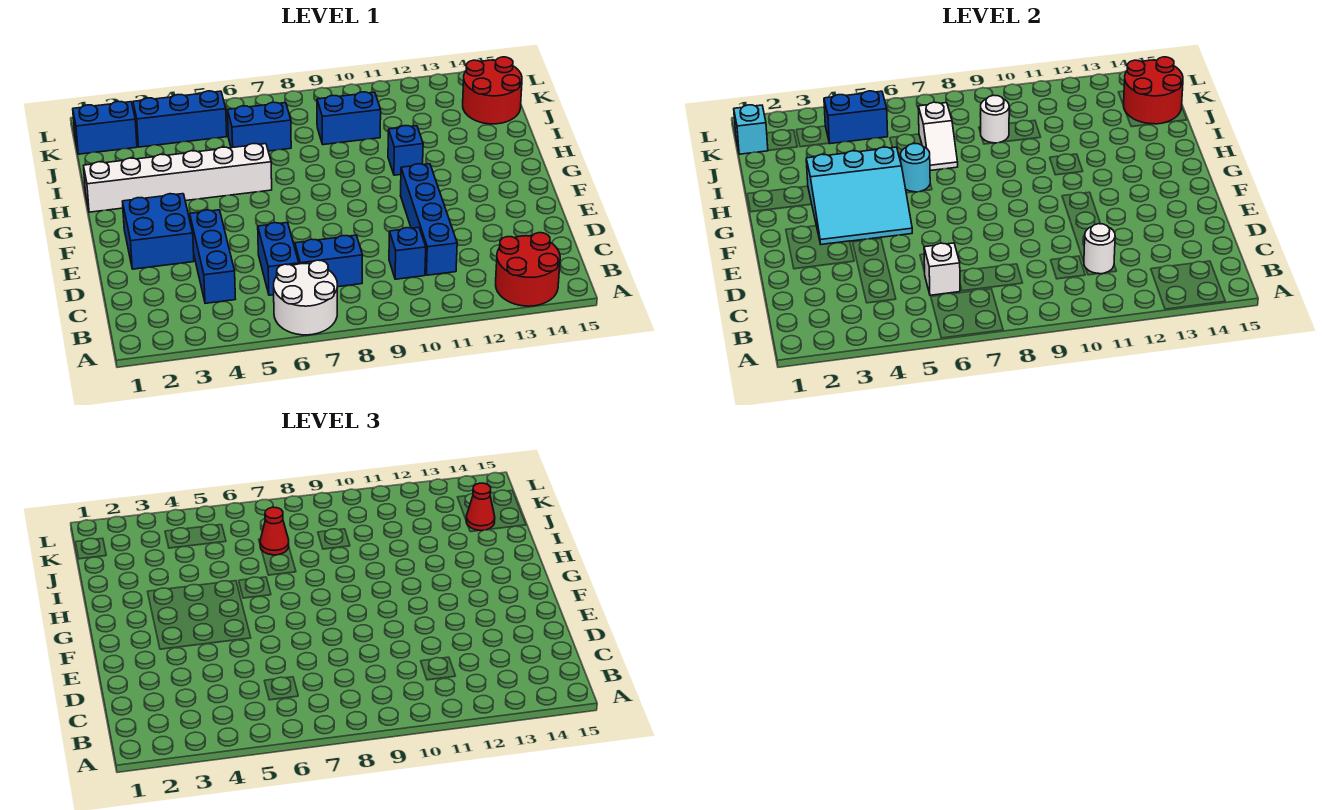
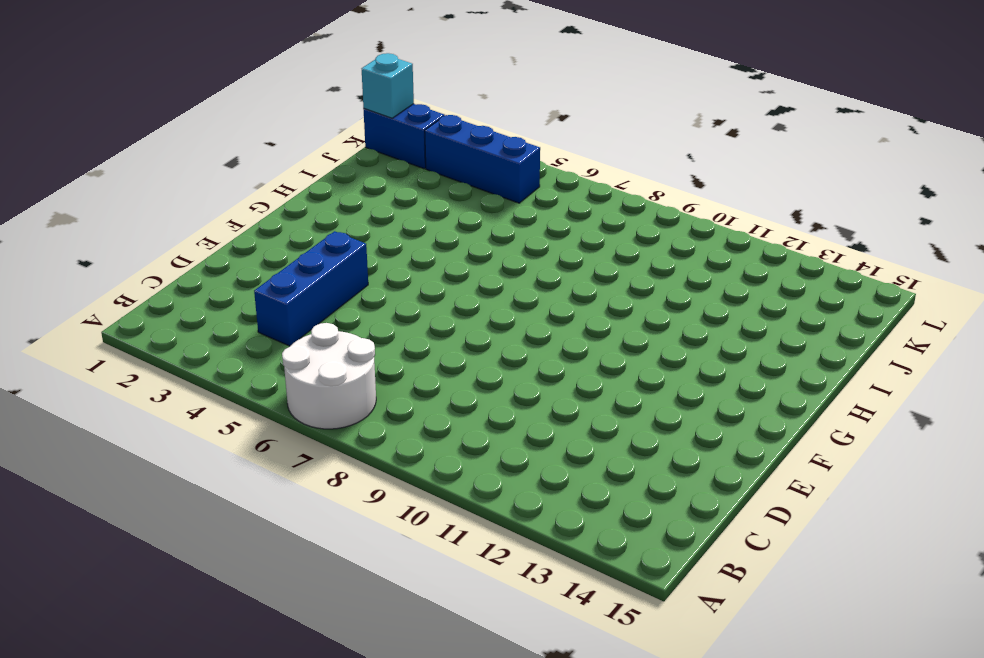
none -> red 2x2 round brick [496,233,560,306]
none -> blue 1x2 brick [258,222,299,295]
none -> blue 1x2 brick [295,235,363,287]

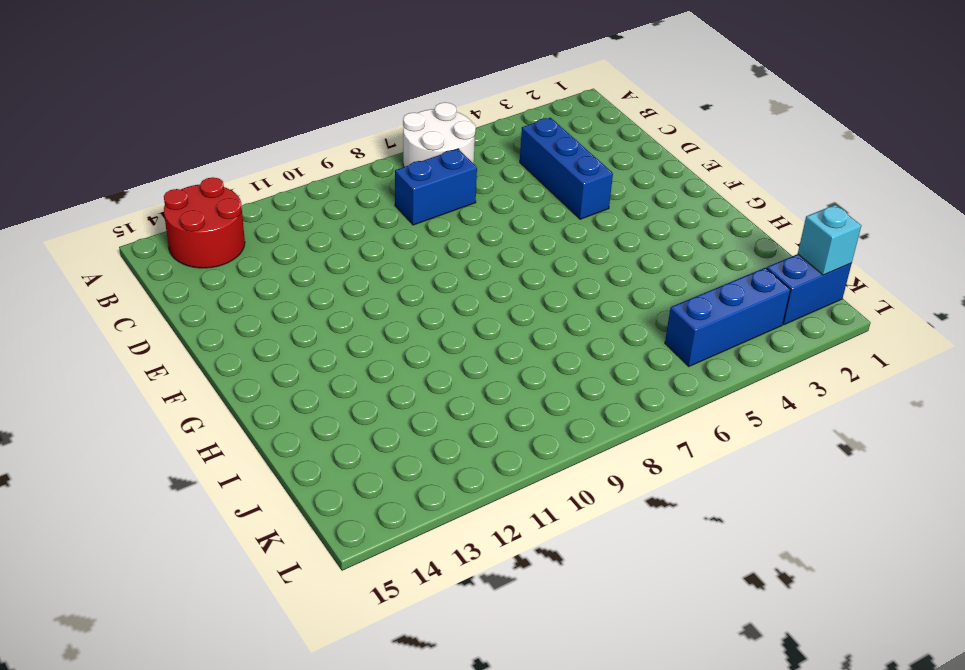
none -> blue 1x2 brick [258,222,299,295]
none -> blue 1x1 brick [389,227,426,279]
none -> blue 1x4 brick [401,164,457,275]

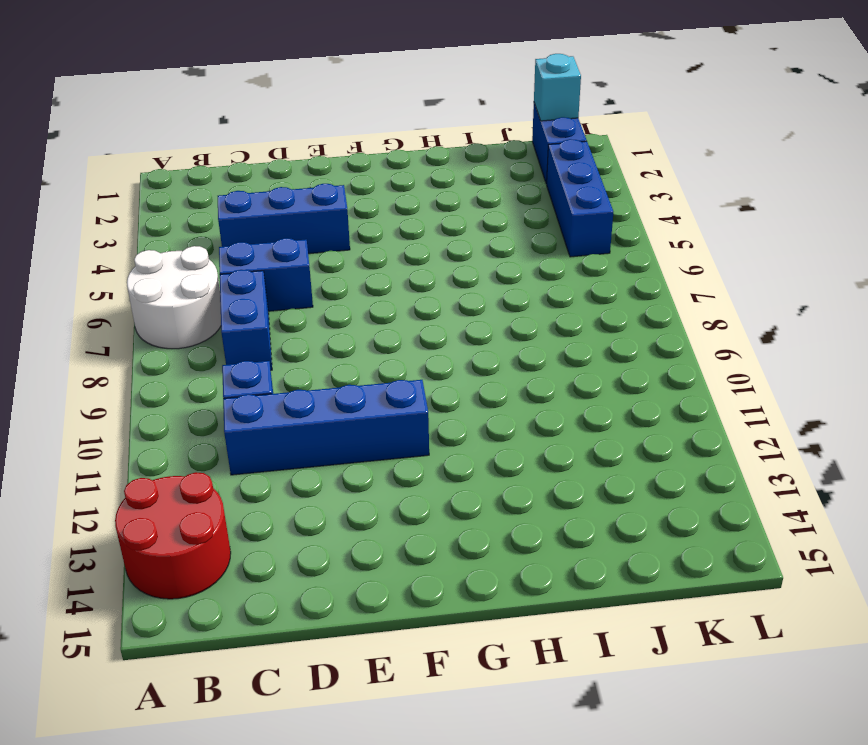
none -> blue 2x2 brick [122,194,194,269]
none -> white 1x6 brick [84,144,272,212]
none -> blue 1x1 brick [388,126,423,175]

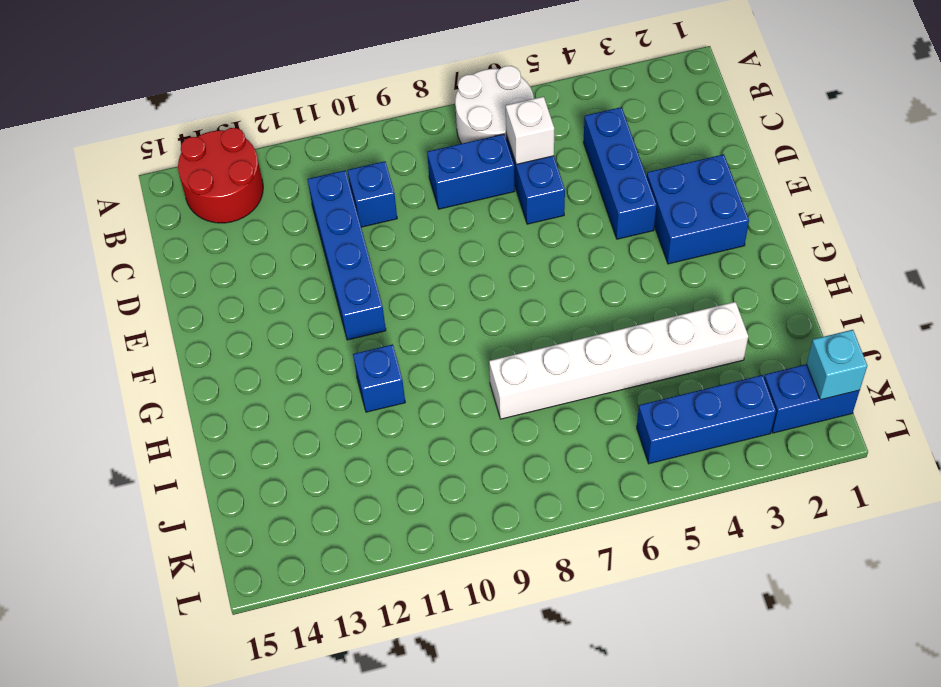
white 1x6 brick [489,302,748,419] -> white 1x6 brick moved to [84,144,272,212]
none -> blue 1x2 brick [227,102,291,151]
none -> blue 1x2 brick [317,92,381,145]
none -> red 2x2 round brick [463,57,522,124]

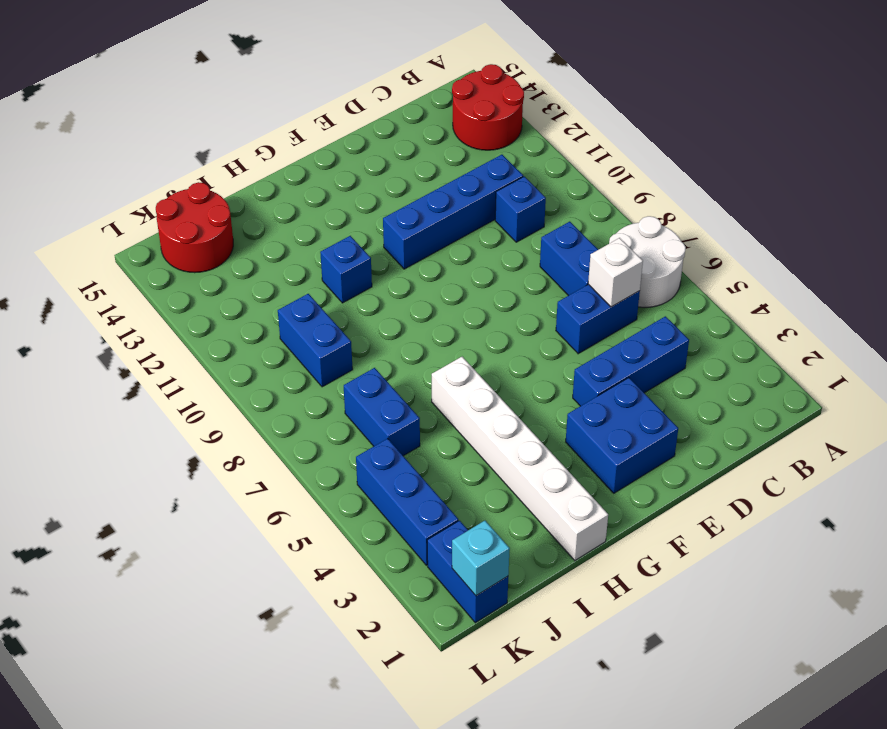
none -> white 1x1 round brick [1084,224,1115,274]
none -> cyan 3x3 slope [806,147,912,244]
none -> cyan 1x1 round brick [901,144,930,192]

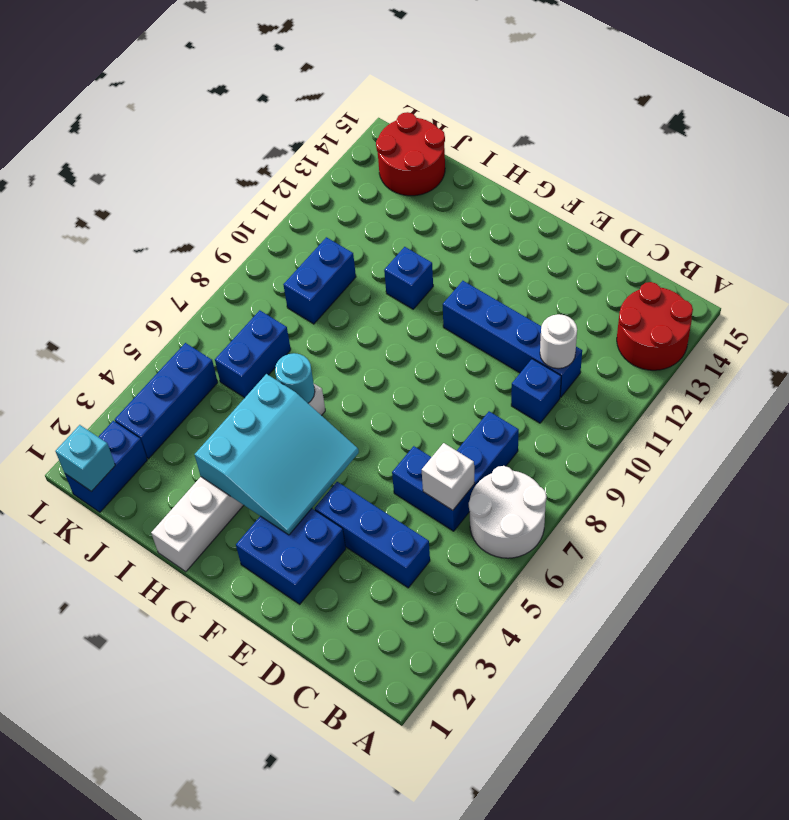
none -> white 1x2 slope [918,102,958,171]
none -> white 1x1 round brick [980,95,1009,143]
none -> red 2x2 round brick [1123,57,1183,124]

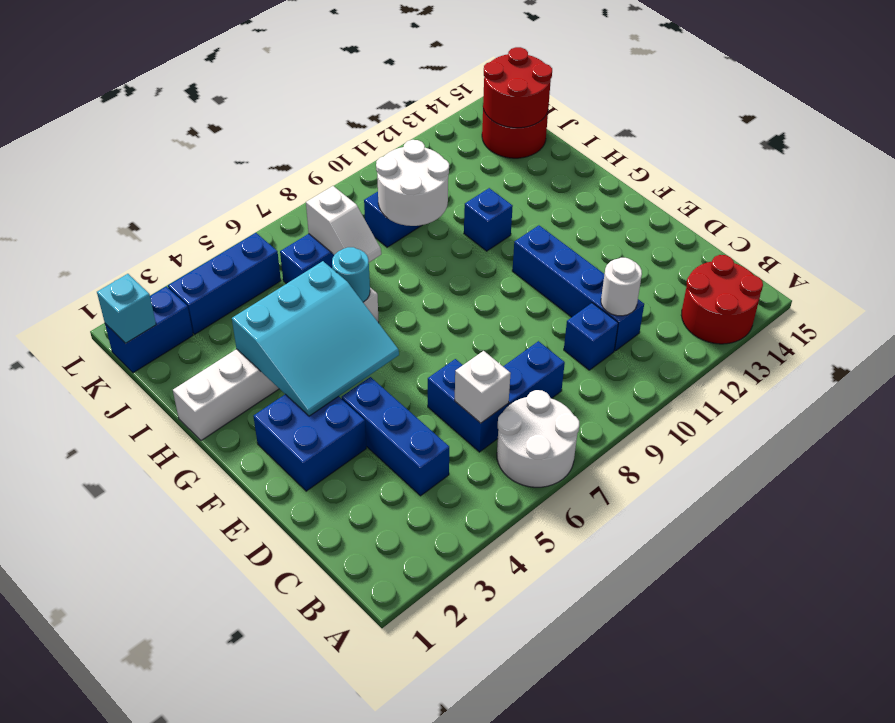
white 2x2 round brick [376,140,449,226] -> white 1x1 round brick [980,95,1009,143]
none -> blue 1x2 brick [824,91,888,144]
none -> red 1x1 cone [260,507,289,555]
none -> red 1x1 cone [466,483,495,531]

